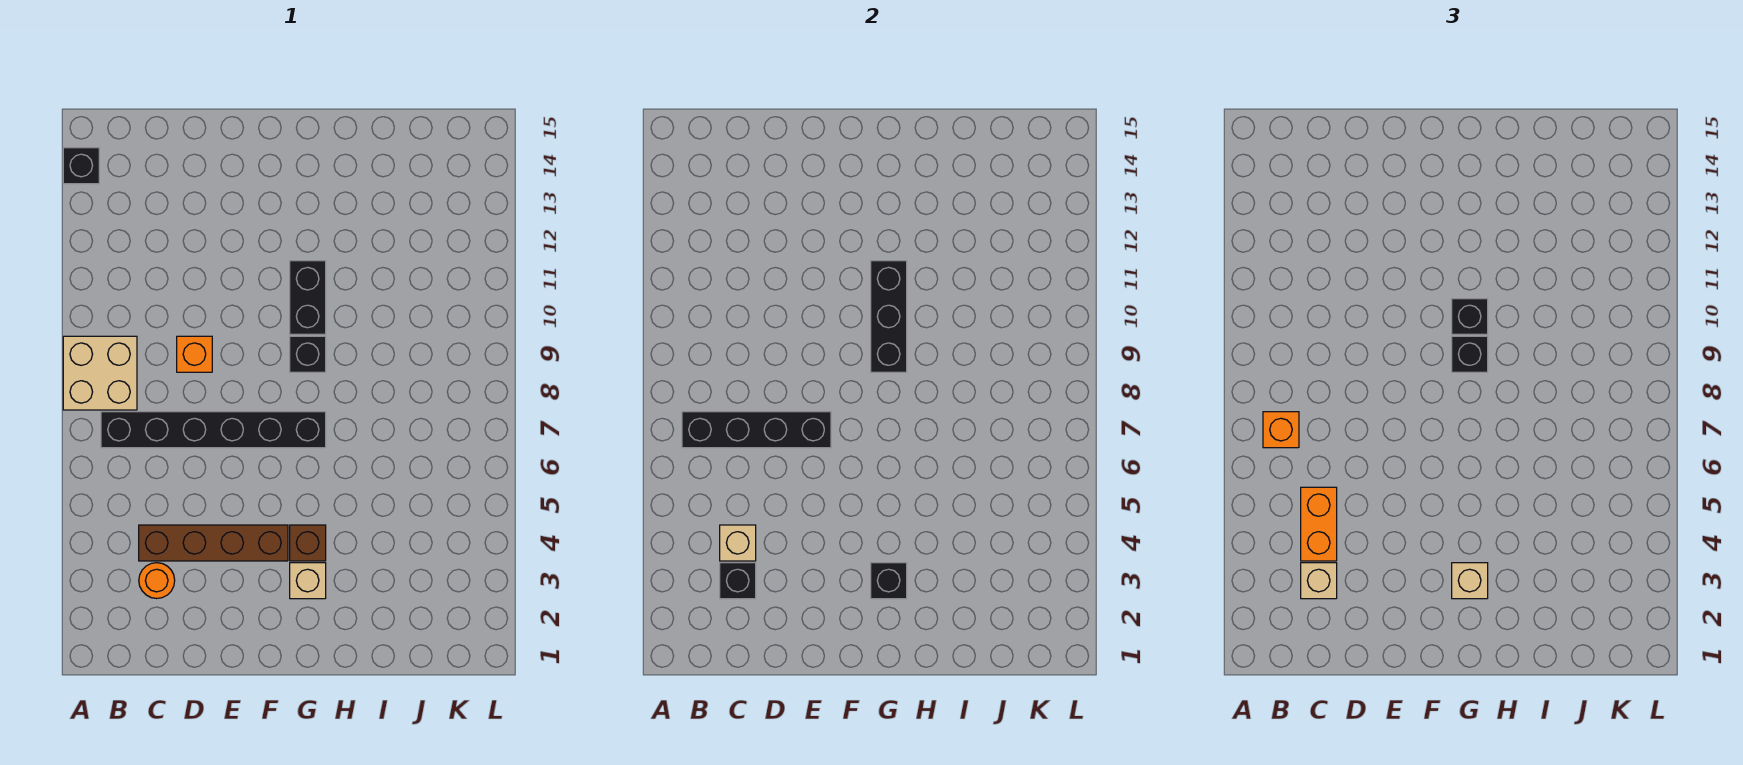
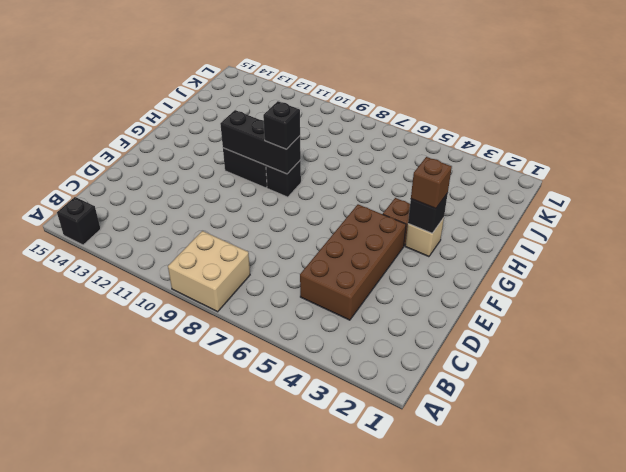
brown 2x4 brick [300,204,406,320] -> brown 1x4 brick [139,525,288,561]
brown 1x1 brick [411,157,452,209] -> tan 1x1 brick [1452,563,1488,599]
none -> black 1x6 brick [101,412,326,448]
none -> orange 1x1 round brick [139,563,175,599]
none -> orange 1x1 brick [177,336,212,372]

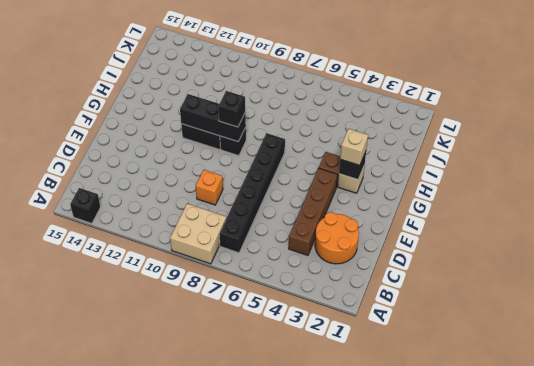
orange 2x2 round brick [315,212,359,264] -> orange 1x1 round brick [139,563,175,599]
none -> black 1x4 brick [682,412,831,448]
none -> black 1x1 brick [720,563,756,599]
none -> tan 1x1 brick [720,525,756,561]

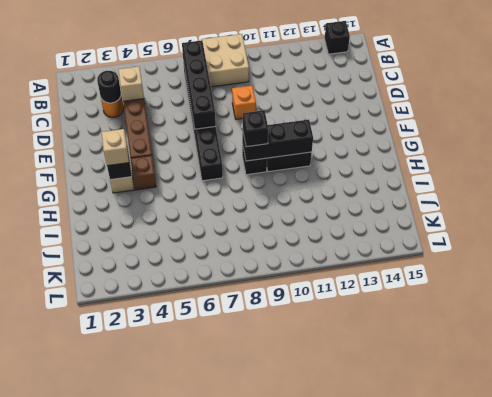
black 1x1 round brick [97,71,121,103] -> black 1x1 brick [720,563,756,599]
none -> orange 1x1 brick [1263,412,1299,448]
none -> tan 1x1 brick [1301,563,1337,599]
none -> orange 1x2 brick [1301,487,1337,561]

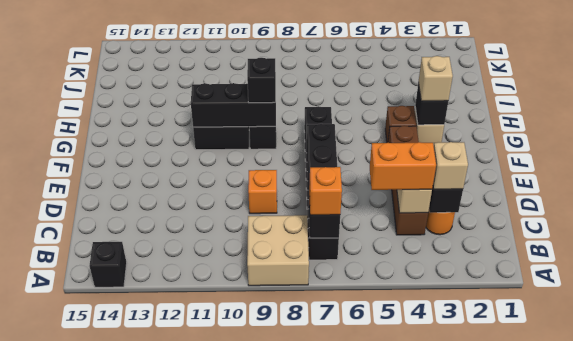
none -> black 1x1 brick [1452,299,1488,334]

